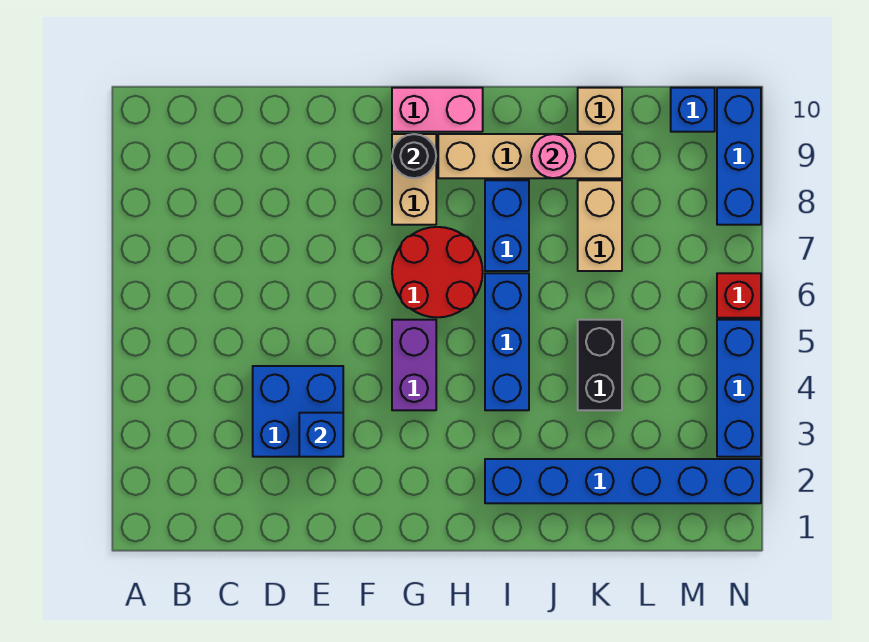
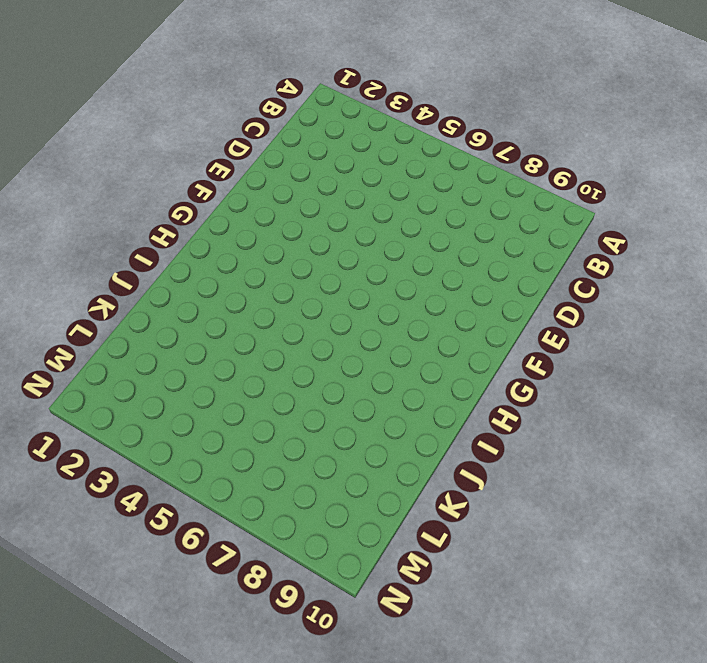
none -> blue 2x2 brick [253,366,343,457]
none -> purple 1x2 brick [392,320,436,410]
none -> red 2x2 round brick [392,227,483,317]

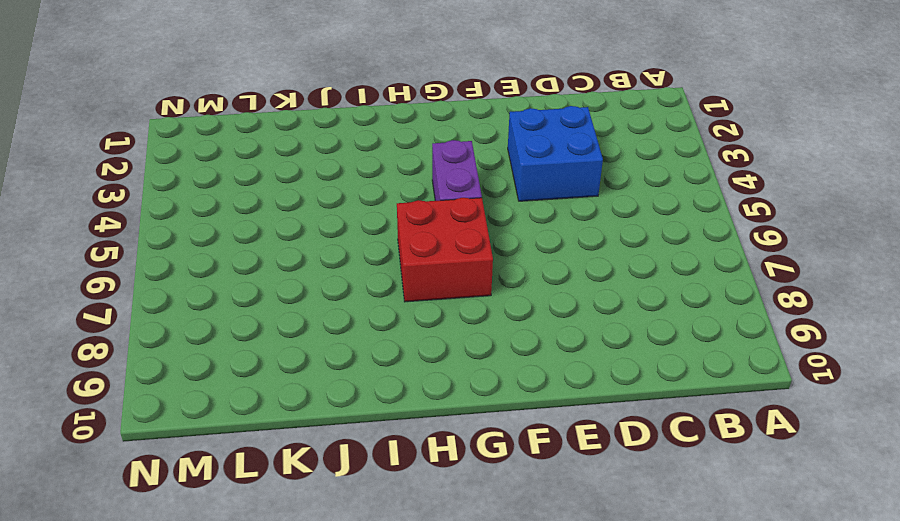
red 2x2 brick [397,198,493,302] -> red 2x2 round brick [392,227,483,317]
none -> tan 1x2 brick [392,134,436,225]
none -> pink 1x2 brick [392,88,483,132]
none -> tan 1x4 brick [438,134,622,178]

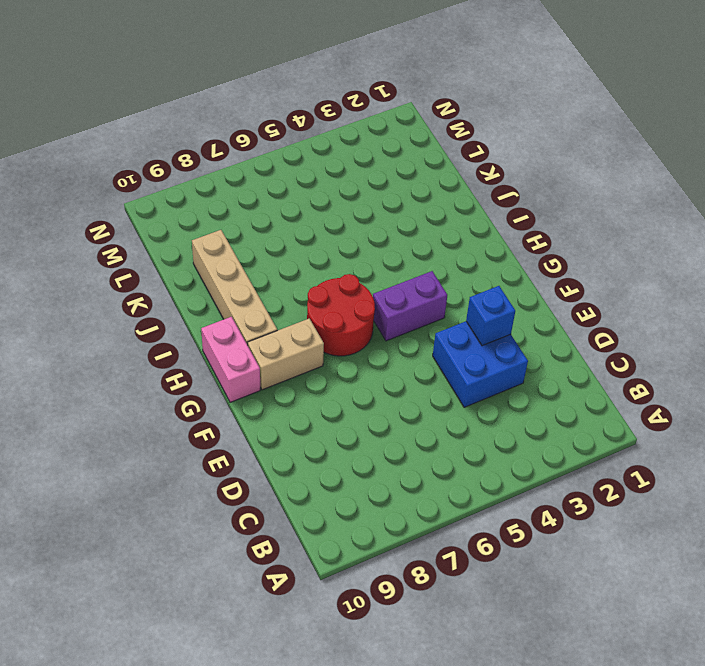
none -> blue 1x6 brick [485,459,761,503]
none -> blue 1x3 brick [485,273,529,410]
none -> blue 1x2 brick [485,180,529,271]

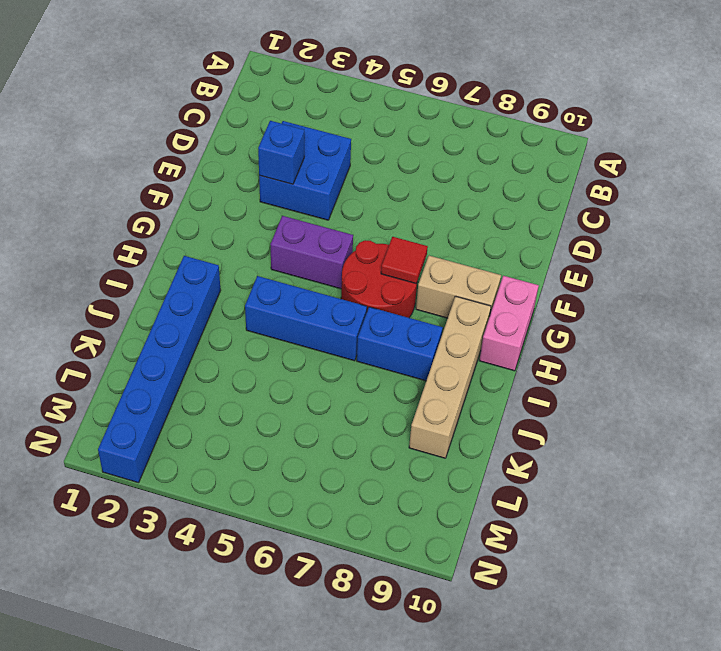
red 1x1 tile [381,237,428,284] -> none
none -> black 1x2 brick [578,320,622,410]
none -> tan 1x2 brick [578,180,622,271]
none -> tan 1x1 brick [578,88,622,132]

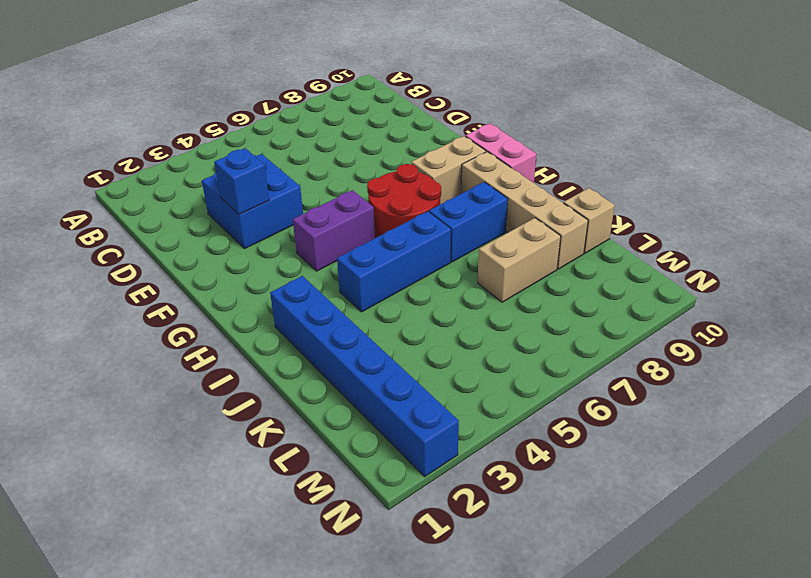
none -> black 1x2 brick [578,320,622,410]
none -> blue 1x1 brick [671,88,715,132]
none -> blue 1x3 brick [717,320,761,457]

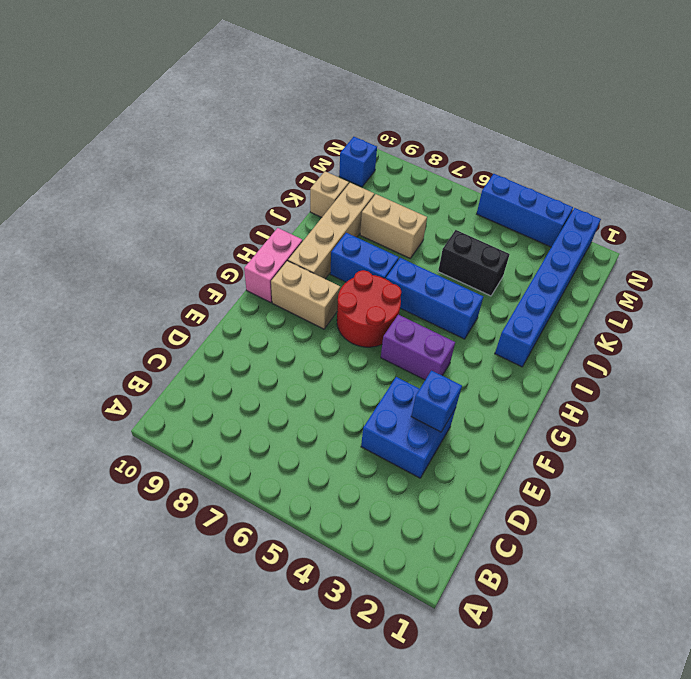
none -> red 1x1 brick [717,273,761,318]
none -> blue 1x3 brick [717,88,761,225]
none -> black 1x1 round brick [392,134,436,178]

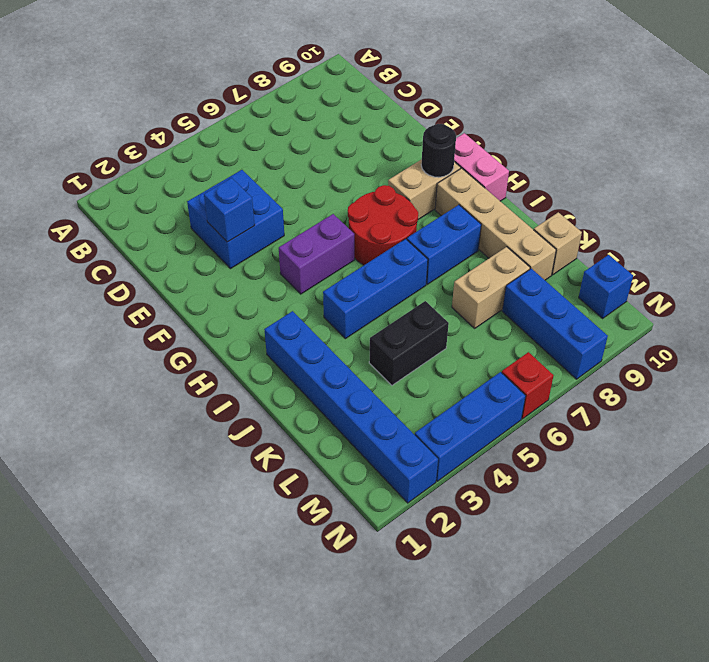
blue 1x3 brick [502,268,608,379] -> blue 1x3 brick turned to [717,88,761,225]
none -> pink 1x1 round brick [531,134,575,178]

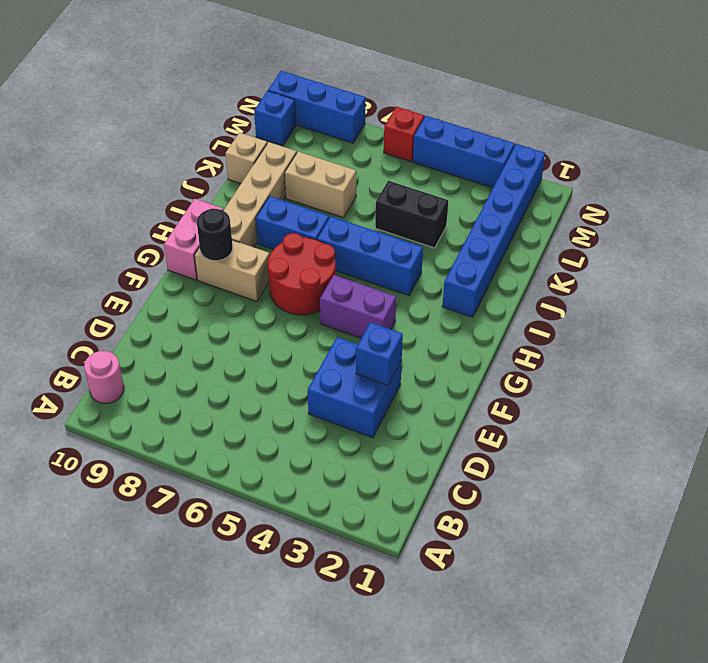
pink 1x1 round brick [84,351,124,403] -> pink 1x1 round brick moved to [531,134,575,178]

